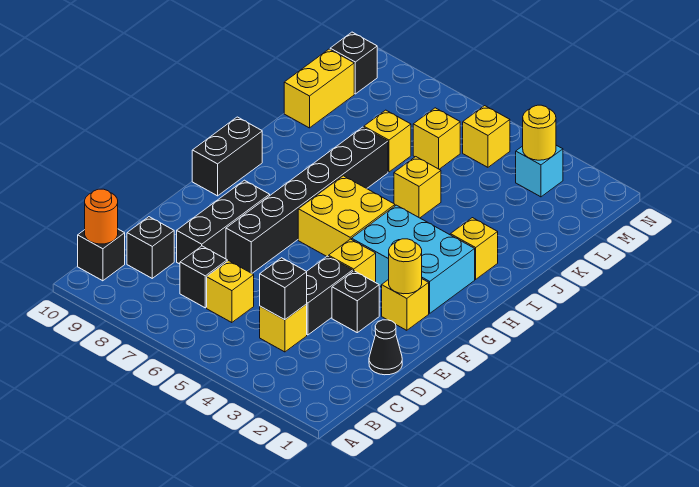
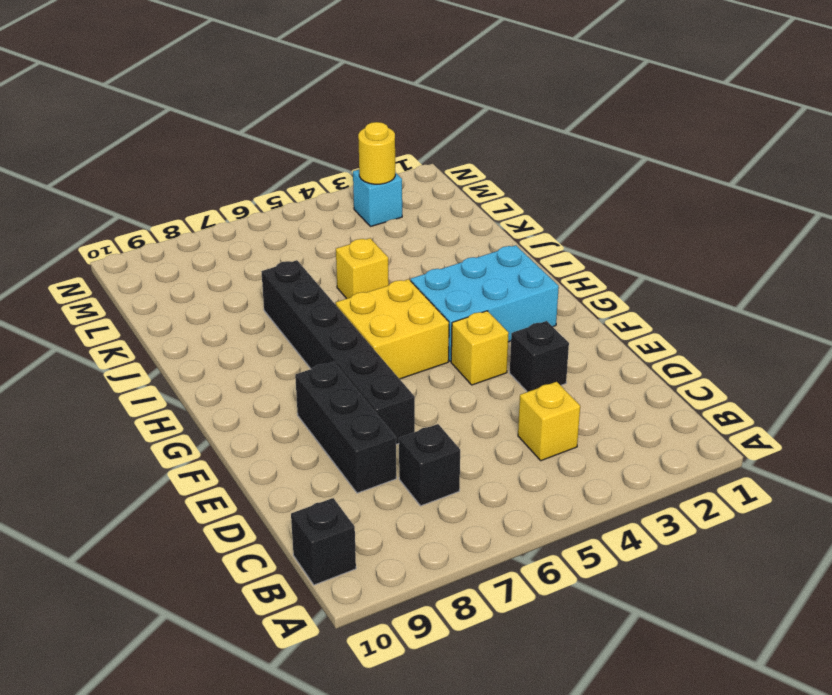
none -> yellow 1x1 brick [207,261,254,323]
none -> black 1x1 brick [127,217,174,278]
none -> black 1x1 cone [369,320,402,375]

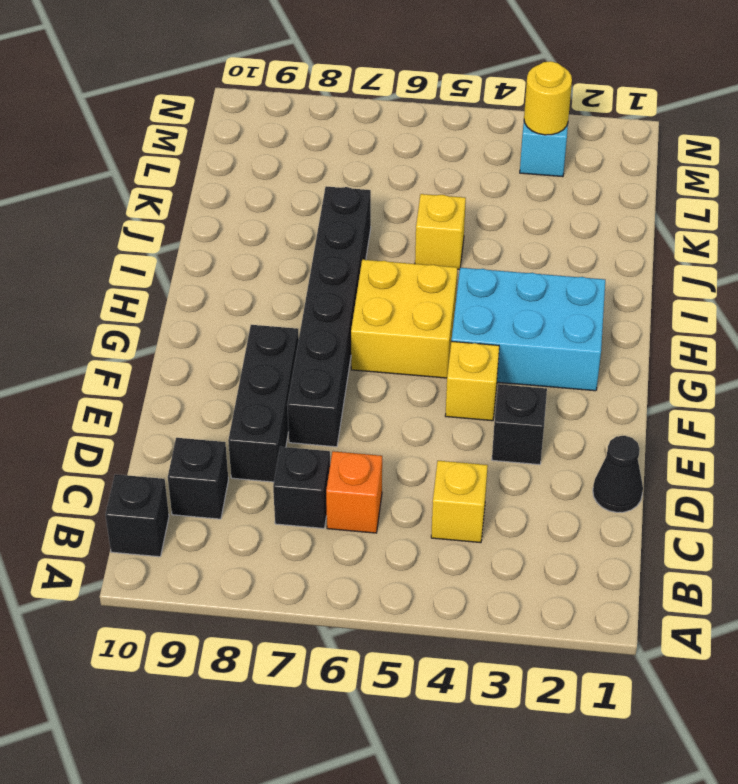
orange 1x1 brick [326,451,382,533] -> yellow 1x1 brick [207,261,254,323]
none -> black 1x2 brick [307,256,353,335]
none -> yellow 1x1 brick [382,279,429,330]
none -> black 1x2 brick [192,117,262,196]

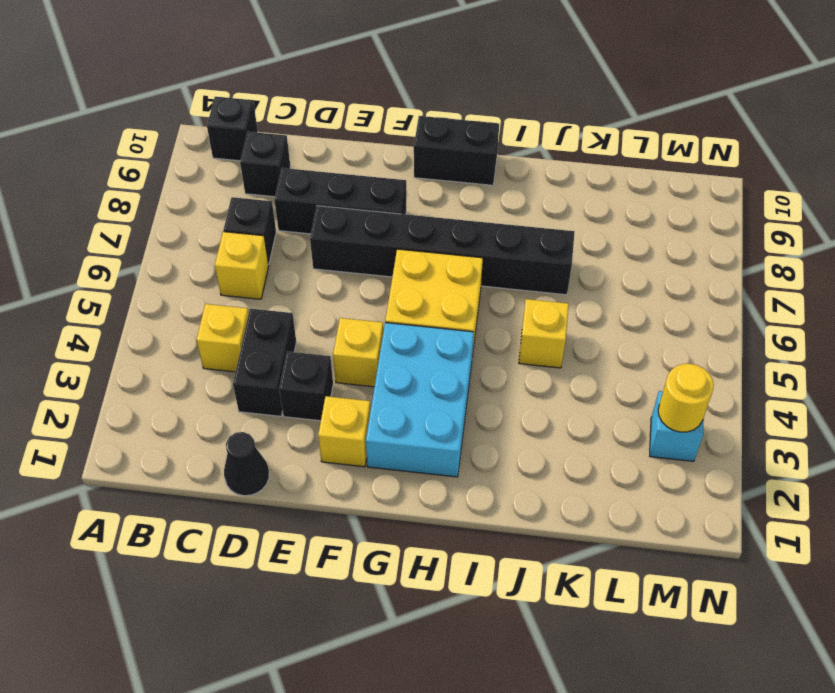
black 1x2 brick [233,309,296,416] -> black 1x2 brick turned to [307,256,353,335]
none -> yellow 1x1 brick [450,218,498,279]
none -> yellow 1x1 brick [364,110,411,172]
none -> yellow 1x2 brick [284,49,354,128]

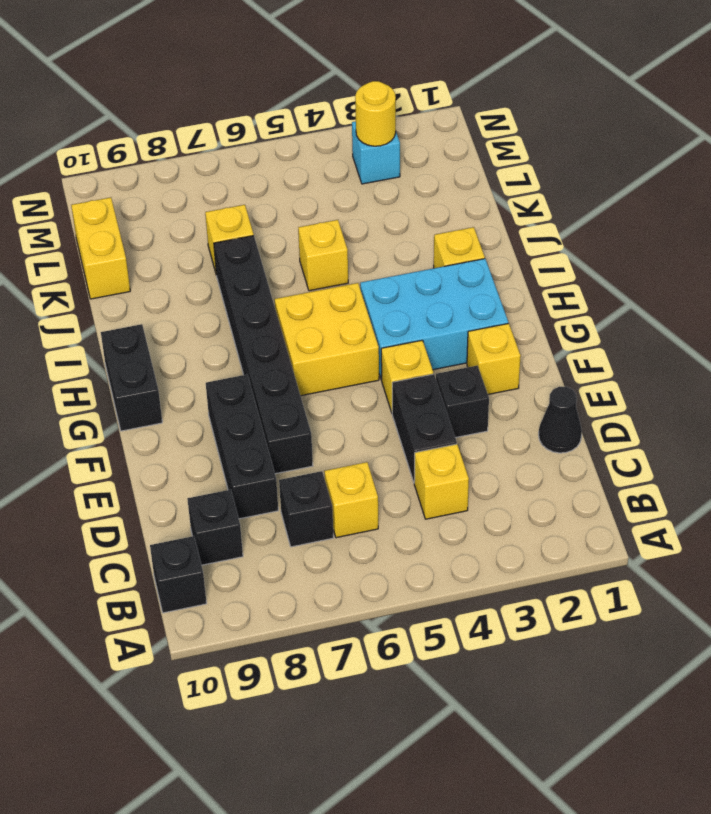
none -> yellow 1x1 brick [413,108,460,169]
none -> yellow 1x1 brick [463,106,510,167]
none -> black 1x1 brick [330,32,377,94]

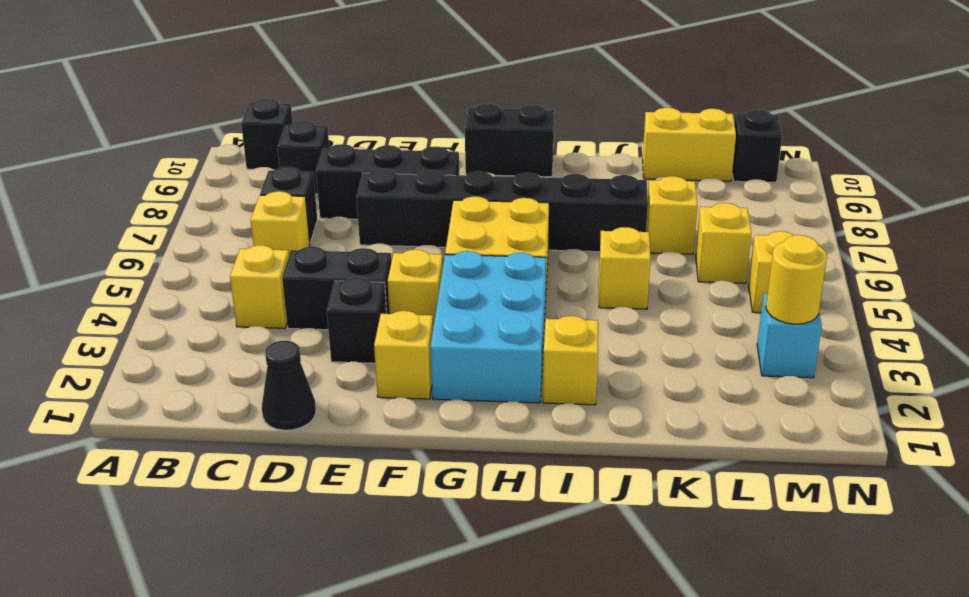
none -> orange 1x1 round brick [85,189,118,244]
none -> black 1x1 brick [260,258,307,320]
none -> yellow 1x1 round brick [389,239,422,294]

